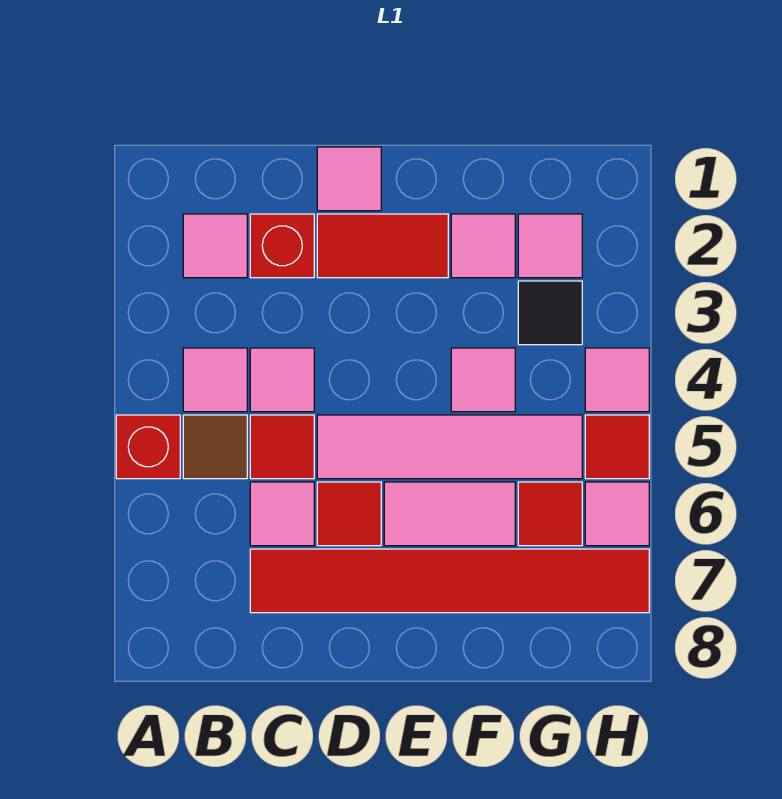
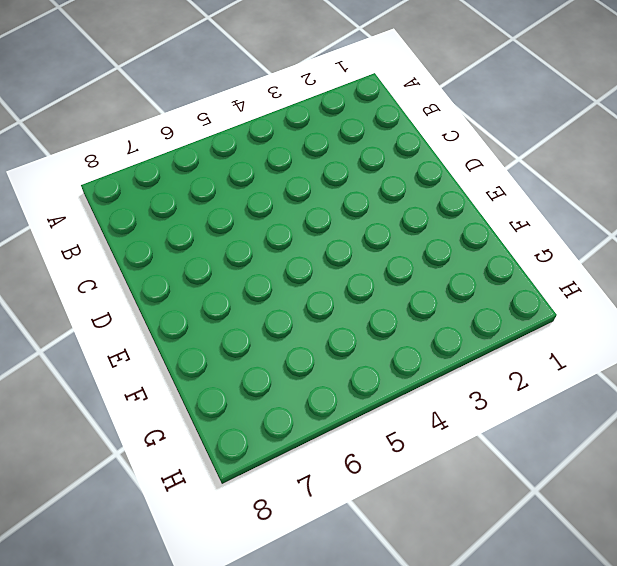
none -> red 1x1 brick [116,415,180,479]
none -> pink 1x1 tile [183,214,247,278]
none -> pink 1x1 tile [183,348,247,412]

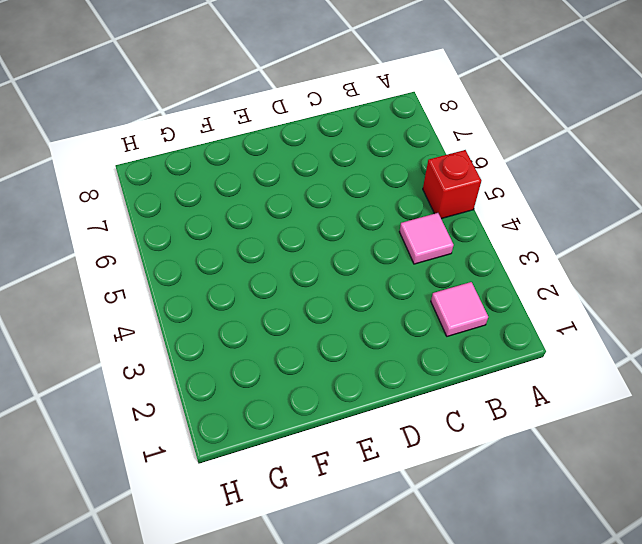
none -> brown 1x1 tile [183,415,247,479]
none -> red 1x1 brick [250,214,314,278]
none -> pink 1x1 tile [250,348,314,412]

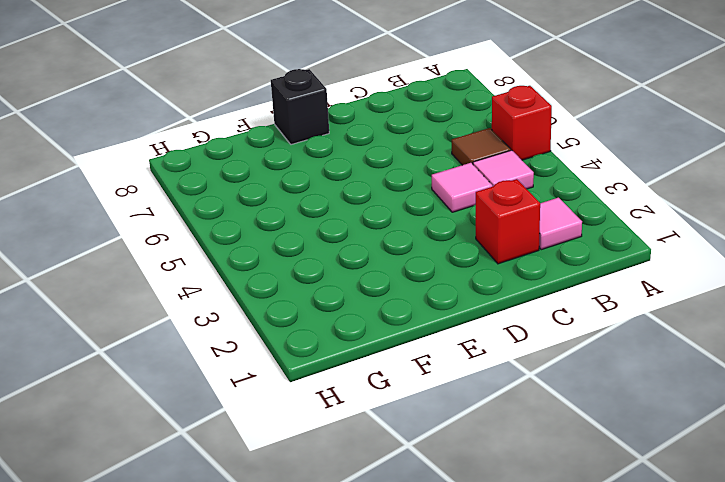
black 1x1 brick [271,69,329,145] -> none
none -> red 1x1 tile [250,415,314,479]
none -> pink 1x1 tile [250,482,314,546]
none -> red 1x6 tile [250,549,649,613]

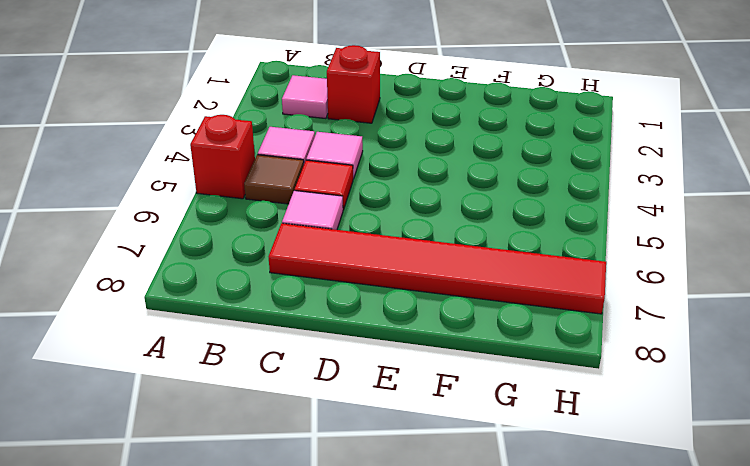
none -> pink 1x1 tile [317,147,381,211]
none -> red 1x2 tile [317,214,448,278]
none -> pink 1x4 tile [317,415,582,479]

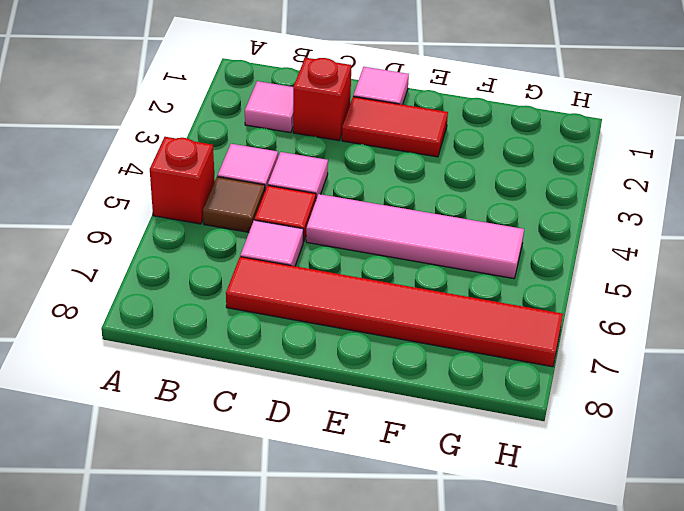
none -> red 1x1 tile [317,482,381,546]
none -> pink 1x2 tile [384,482,515,546]
none -> pink 1x1 tile [451,214,515,278]

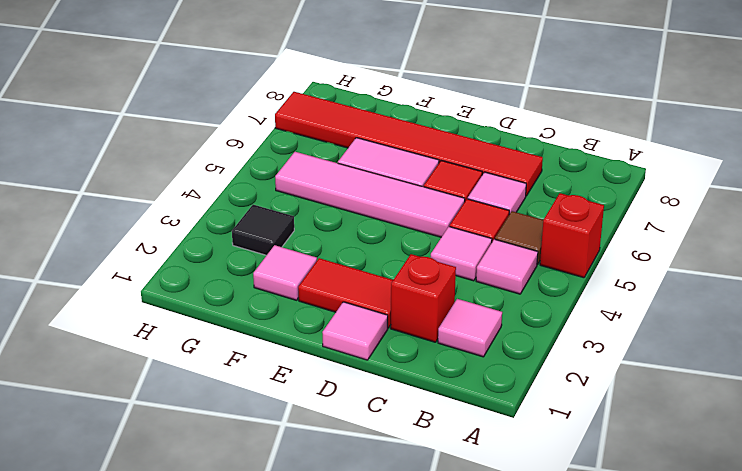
none -> pink 1x1 tile [451,348,515,412]
none -> pink 1x1 tile [518,214,582,278]
none -> red 1x1 tile [518,482,582,546]

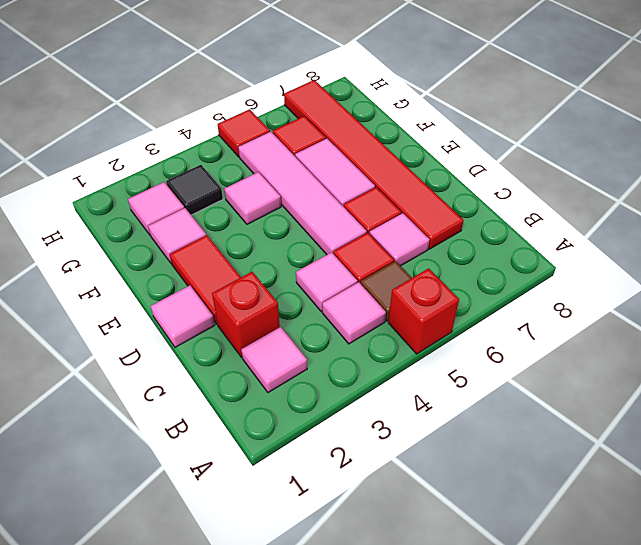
none -> pink 1x1 tile [585,348,649,412]
none -> pink 1x1 tile [585,482,649,546]

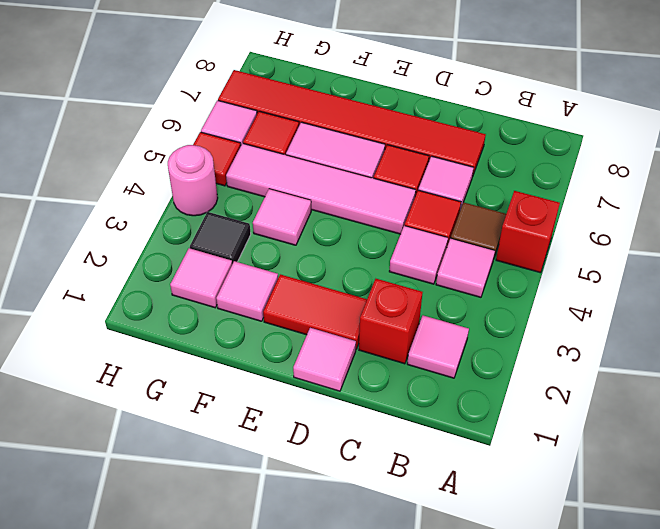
pink 1x1 round brick [168,145,218,216] -> pink 1x1 tile [585,348,649,412]

